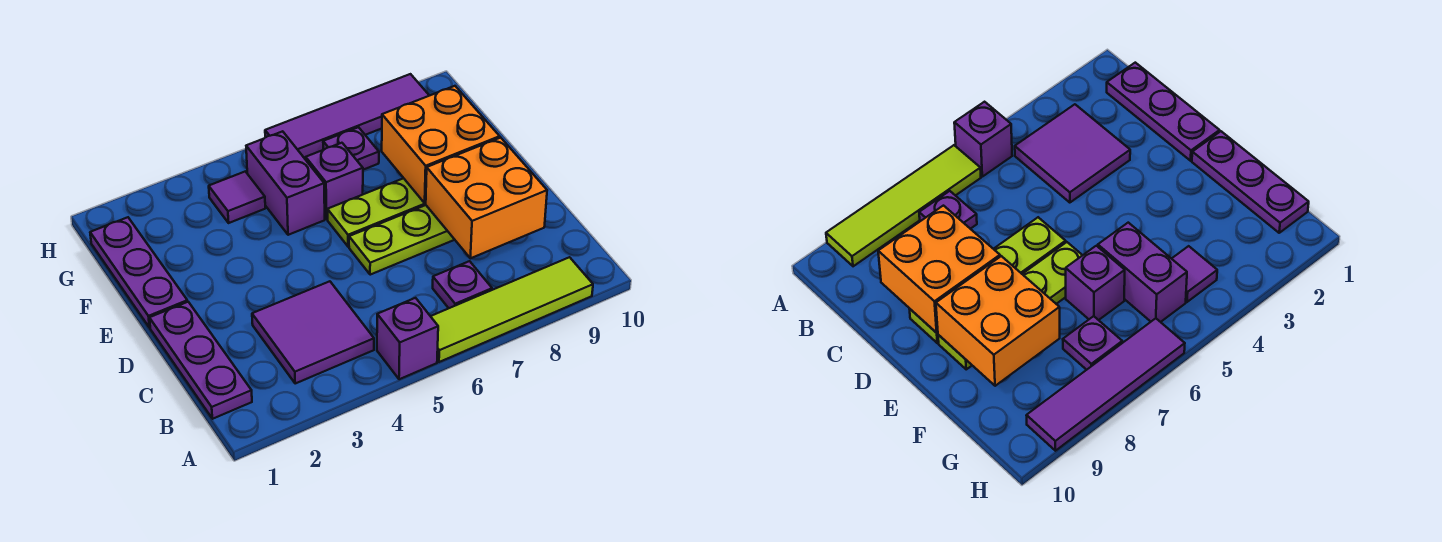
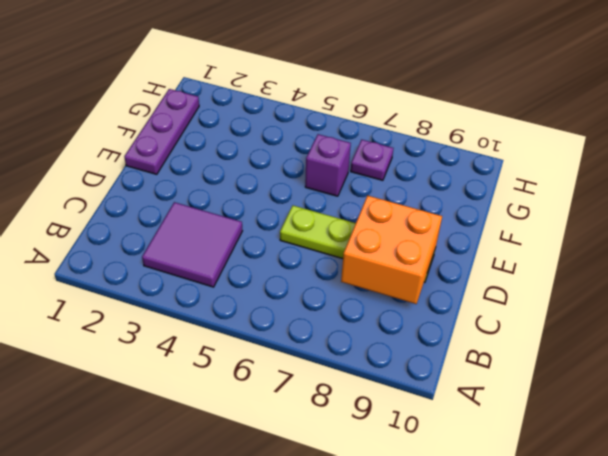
none -> purple 1x1 brick [377,298,438,379]
none -> lime 1x4 tile [431,257,593,362]
none -> purple 1x3 plate [150,302,252,419]

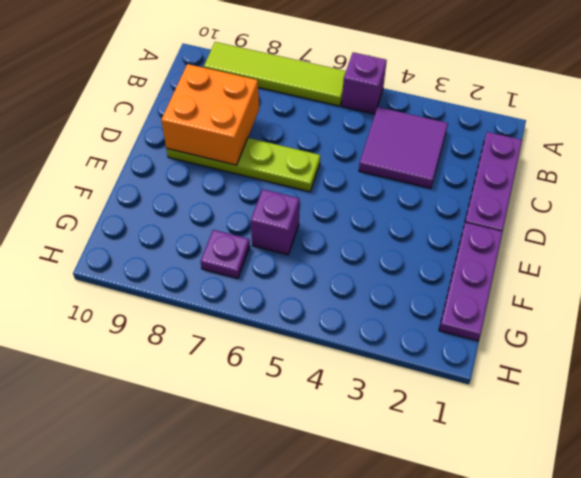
none -> purple 1x1 plate [433,261,492,308]
none -> lime 1x4 plate [327,178,426,247]
none -> purple 1x2 brick [246,131,325,235]

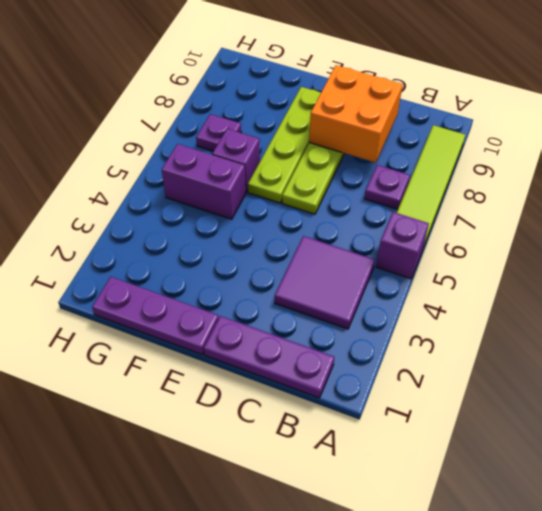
none -> purple 1x1 tile [209,172,265,223]
none -> purple 1x4 tile [265,74,429,158]
none -> orange 2x2 brick [382,86,500,203]

